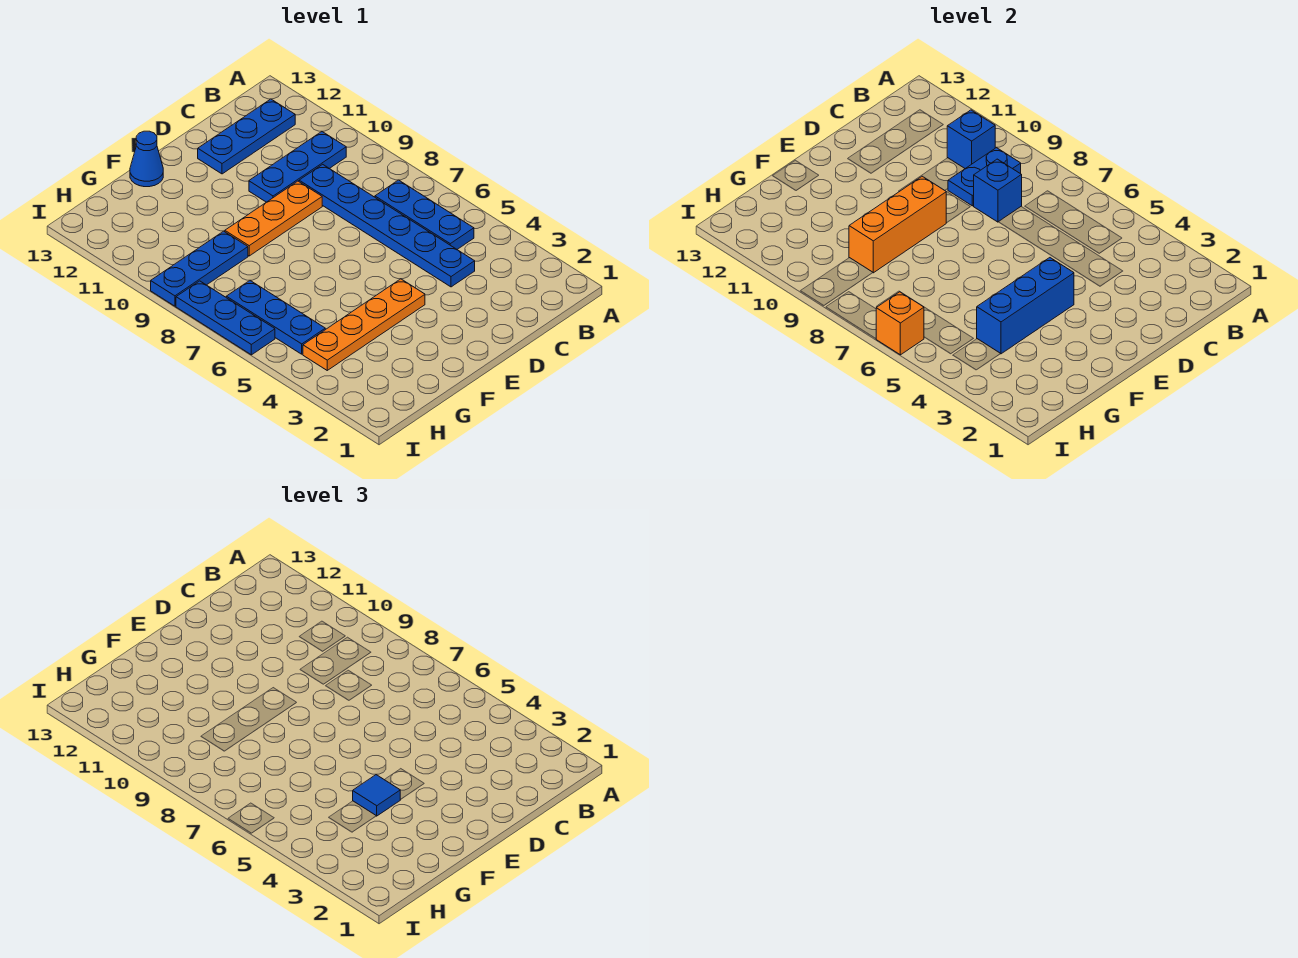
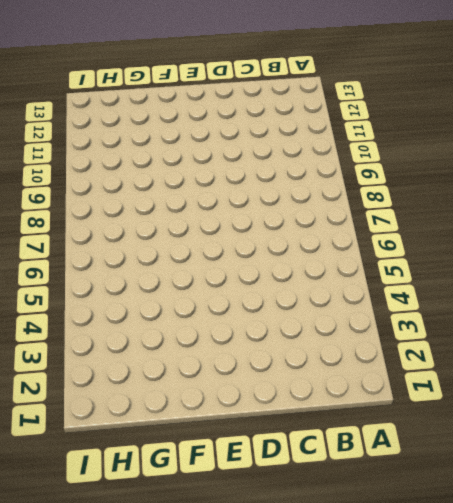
none -> blue 1x3 plate [375,180,474,249]
none -> blue 1x3 plate [249,132,346,202]
none -> blue 1x3 plate [198,99,295,174]

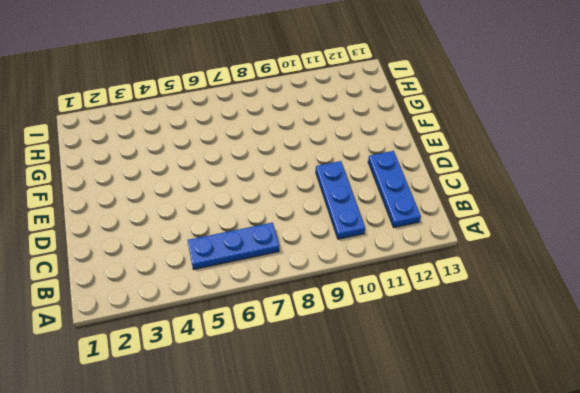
none -> blue 1x6 plate [299,164,475,287]
none -> orange 1x3 plate [225,181,322,256]
none -> orange 1x4 plate [303,279,425,370]

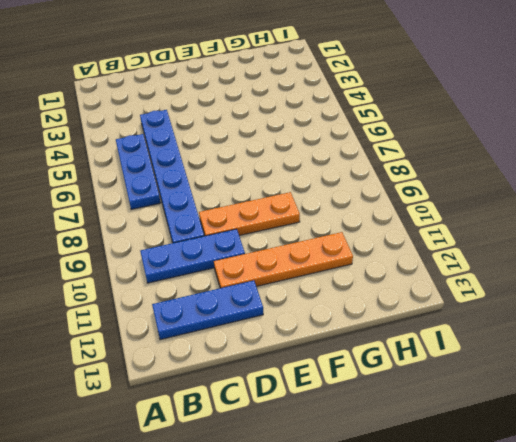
orange 1x4 plate [214,232,353,288] -> orange 1x4 plate moved to [303,279,425,370]
none -> blue 1x1 cone [130,131,163,187]
none -> blue 1x3 plate [151,231,248,306]
none -> blue 1x3 plate [226,281,325,354]

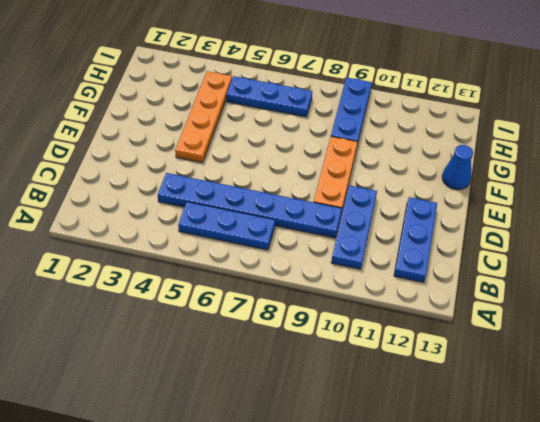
none -> blue 1x3 plate [176,281,275,355]
none -> blue 1x2 plate [948,148,1021,206]
none -> blue 1x1 brick [947,110,995,168]

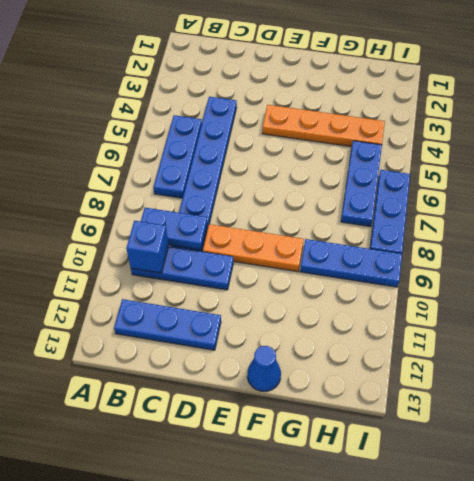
none -> blue 1x1 brick [974,159,1022,222]
none -> blue 1x3 brick [977,258,1074,354]
none -> orange 1x3 brick [849,176,946,273]

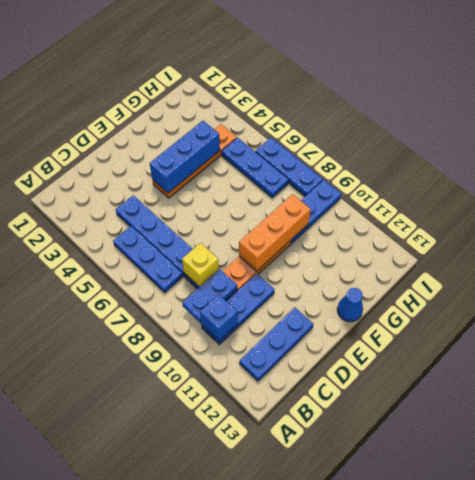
yellow 1x1 brick [182,243,219,287] -> blue 1x1 brick [974,159,1022,222]
none -> orange 1x1 brick [876,292,924,355]
none -> blue 1x1 tile [353,775,401,816]

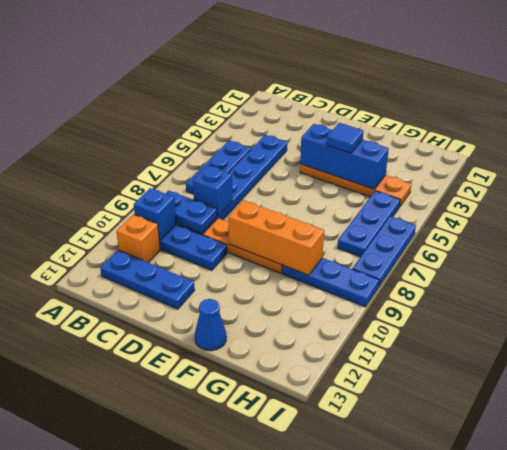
orange 1x1 brick [116,214,160,263] -> orange 1x1 brick moved to [876,292,924,355]

